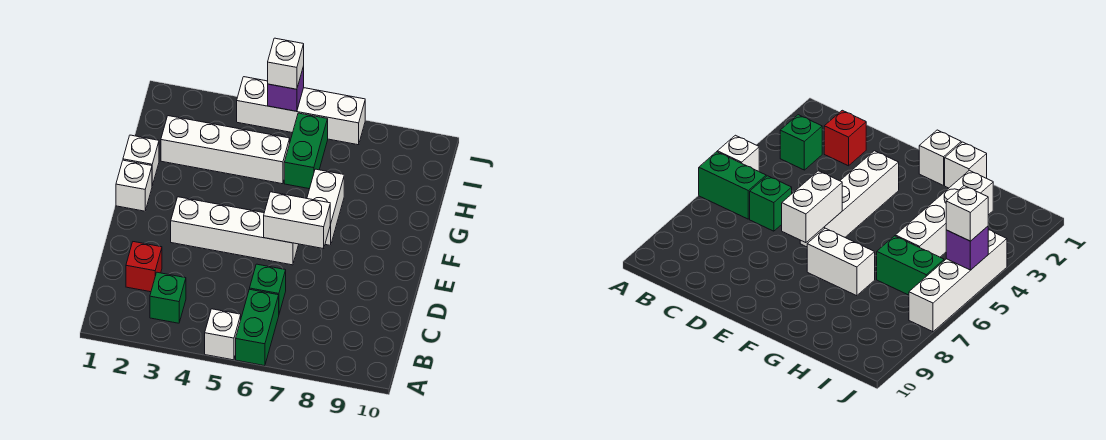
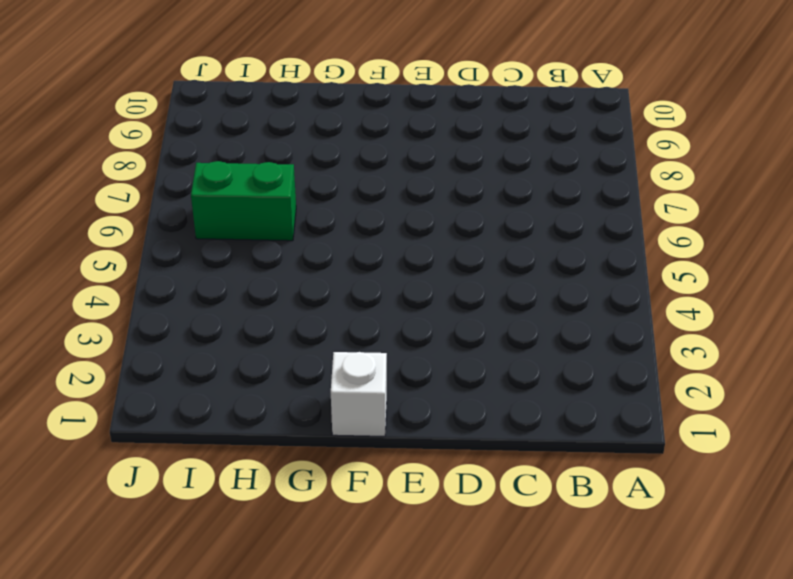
none -> white 1x1 brick [205,309,241,360]
none -> green 1x2 brick [236,289,279,366]
none -> green 1x1 brick [150,272,186,323]

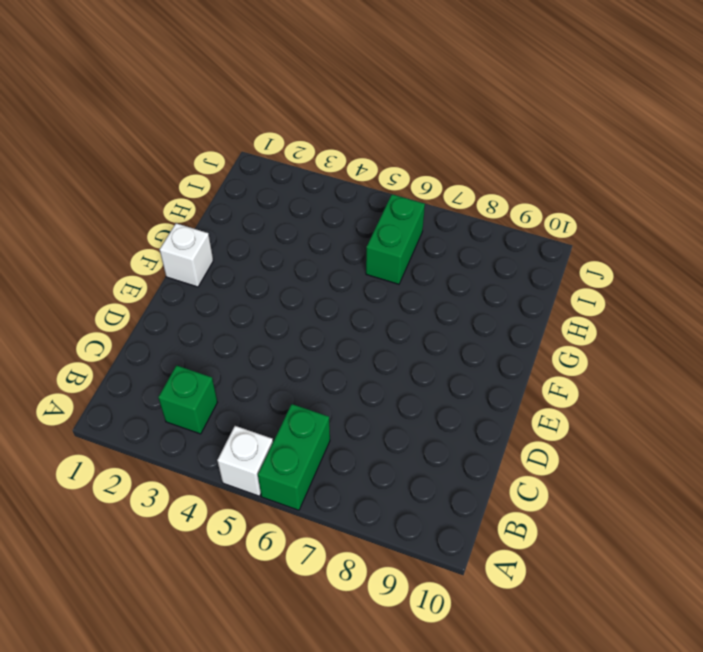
none -> red 1x1 brick [126,242,162,292]
none -> green 1x1 brick [250,264,286,313]
none -> white 1x4 brick [171,197,299,265]

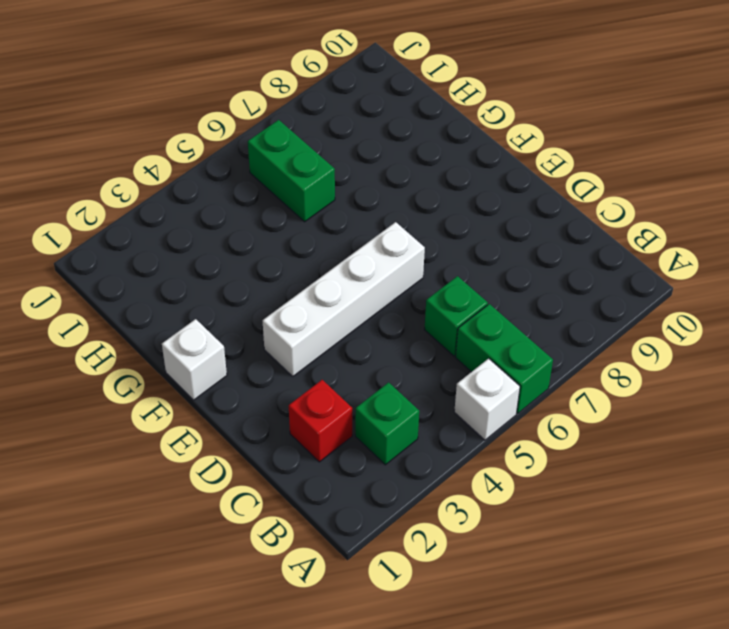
none -> white 1x2 brick [307,169,344,245]
none -> white 1x1 brick [123,135,159,186]
none -> white 1x4 brick [161,116,290,184]

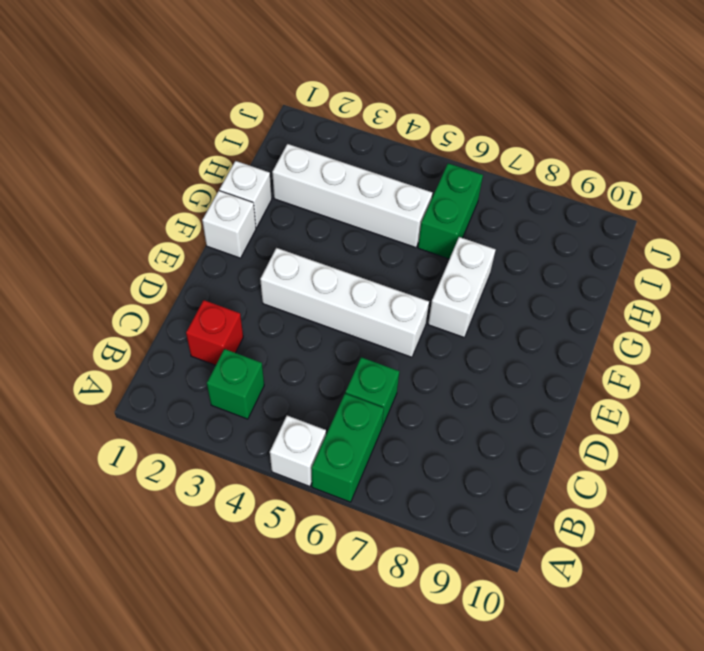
none -> white 1x4 brick [237,77,365,145]
none -> white 1x2 brick [264,192,330,249]
none -> purple 1x1 brick [268,66,304,111]

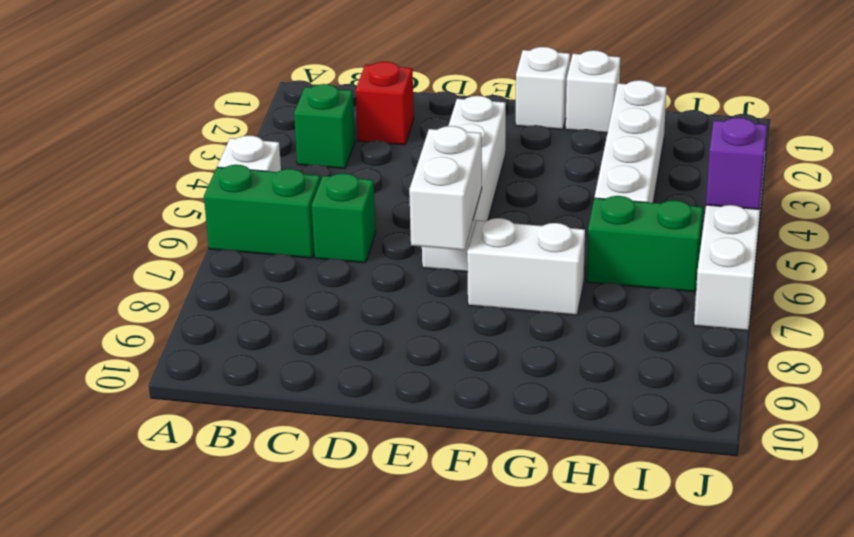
none -> white 1x1 brick [268,38,304,89]

